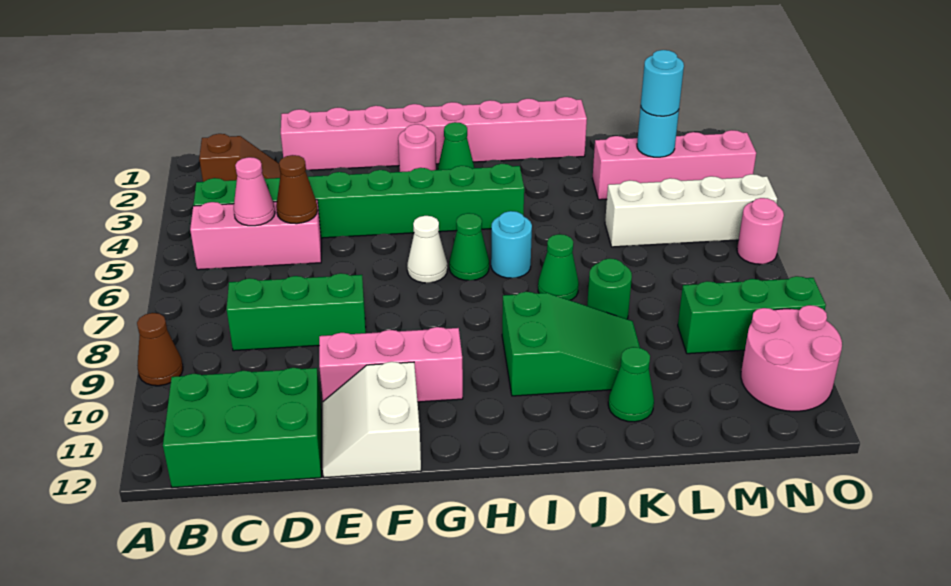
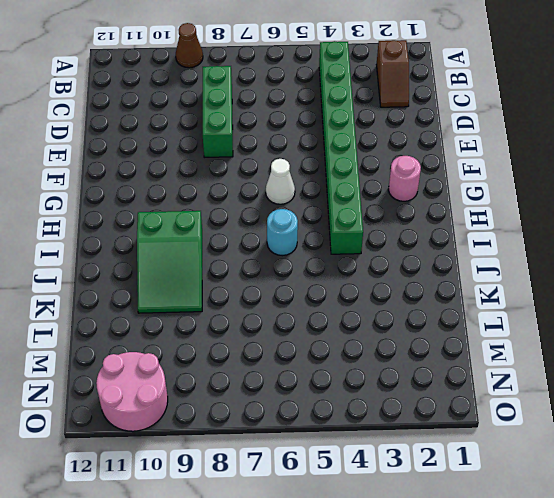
none -> pink 1x3 brick [190,200,321,270]
none -> green 2x3 brick [163,368,321,488]
none -> pink 1x8 brick [281,97,587,170]

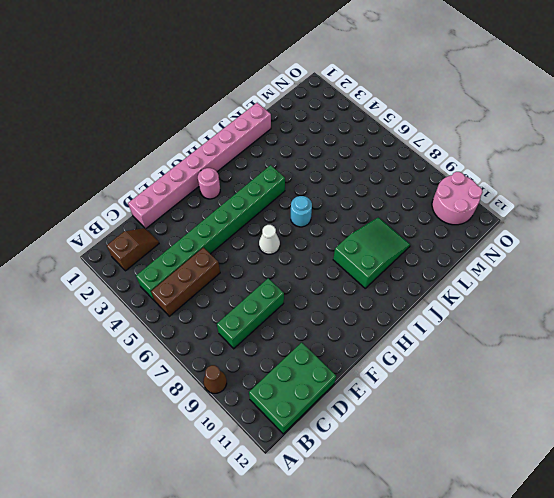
brown 1x3 brick [151,248,220,316] -> pink 1x3 brick [190,200,321,270]
none -> pink 1x3 brick [319,327,463,402]
none -> white 2x2 slope [323,362,421,478]
none -> green 1x1 cone [438,122,474,170]

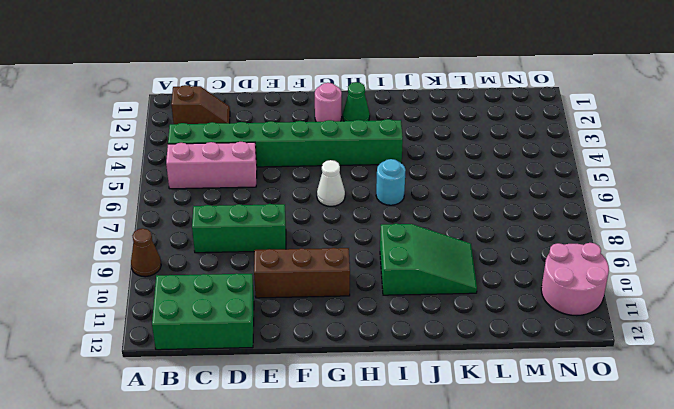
brown 1x3 brick [254,248,350,298] -> pink 1x3 brick [319,327,463,402]
none -> pink 1x8 brick [281,97,587,170]
none -> white 2x2 slope [323,362,421,478]
none -> green 1x1 cone [449,213,489,281]

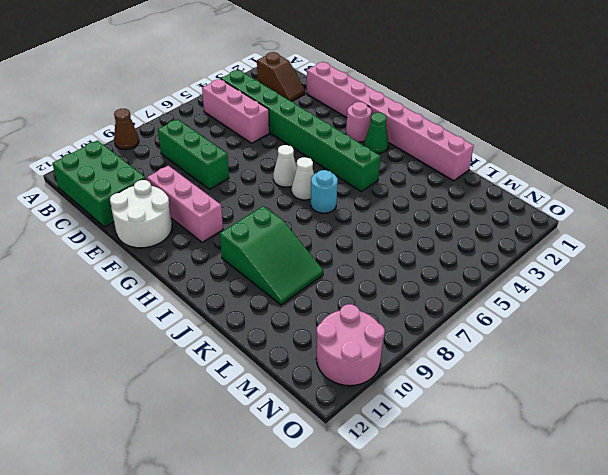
white 2x2 round brick [110,180,172,248] -> white 2x2 slope [323,362,421,478]
white 1x1 cone [292,157,314,200] -> green 1x1 cone [449,213,489,281]
none -> green 1x1 cone [538,234,579,300]
none -> green 1x1 round brick [587,259,632,319]
none -> green 1x1 cone [608,347,654,422]

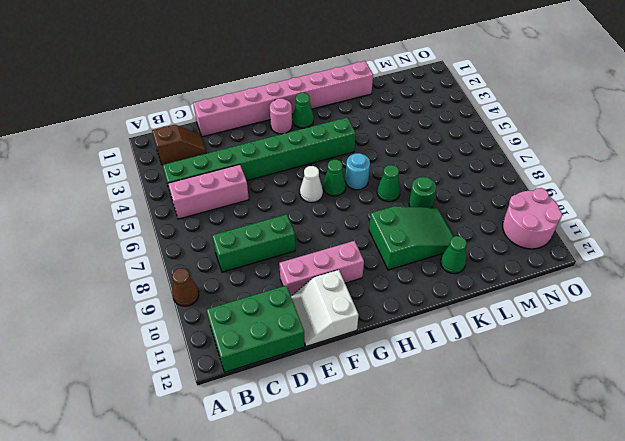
none -> pink 1x4 brick [593,130,756,200]
none -> white 1x4 brick [605,174,777,247]
none -> green 1x3 brick [678,276,826,354]

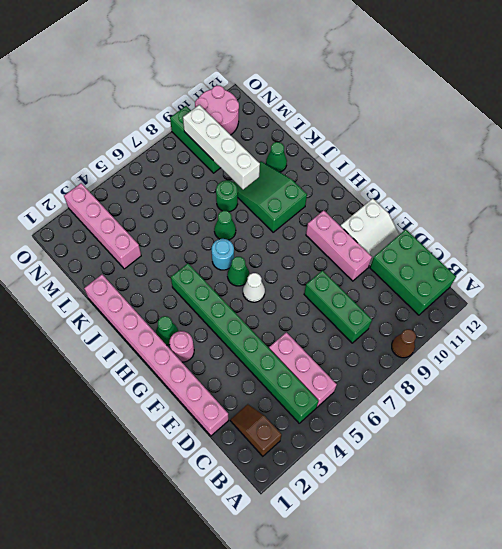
white 1x4 brick [183,105,260,190] -> white 1x4 brick moved to [605,174,777,247]
none -> pink 1x1 round brick [737,198,784,264]
none -> pink 1x1 cone [234,157,275,226]
none -> brown 1x1 cone [276,155,317,224]

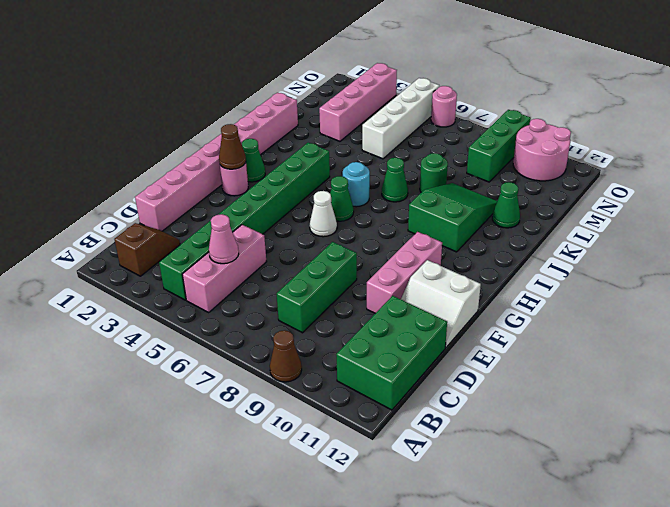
brown 1x1 cone [219,124,246,169] -> brown 1x1 cone moved to [276,155,317,224]
none -> cyan 1x1 round brick [637,107,679,157]
none -> cyan 1x1 round brick [641,50,684,116]

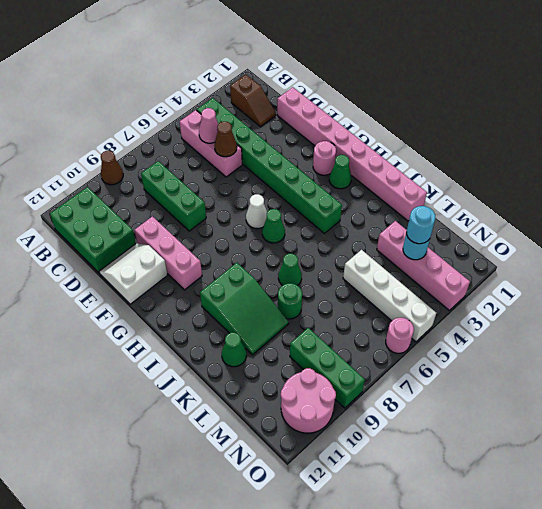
none -> cyan 1x1 round brick [491,211,532,278]

